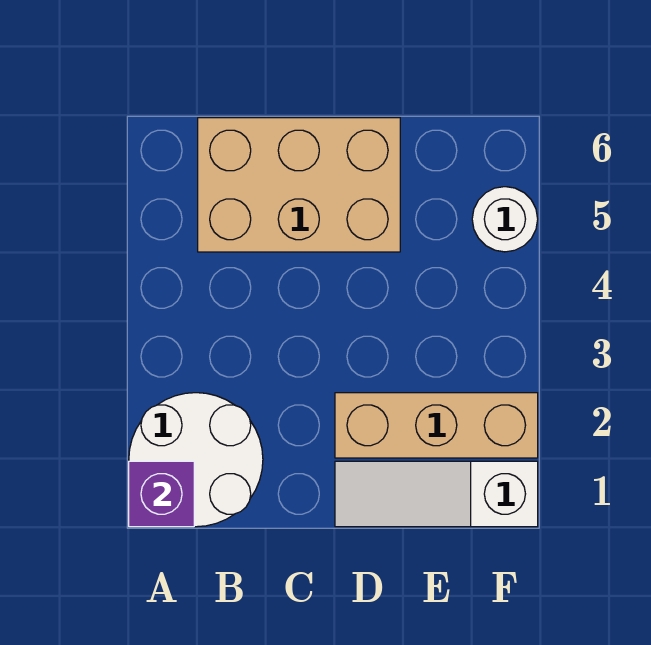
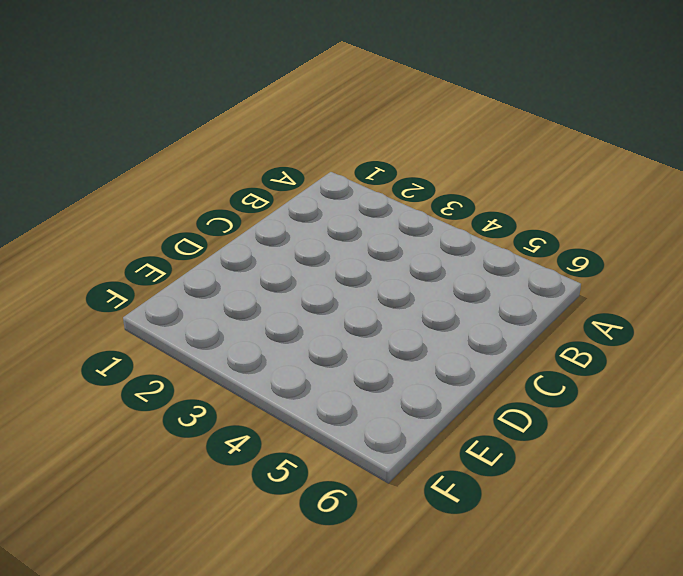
none -> white 2x2 round brick [129,393,263,527]
none -> tan 2x3 brick [198,118,400,252]

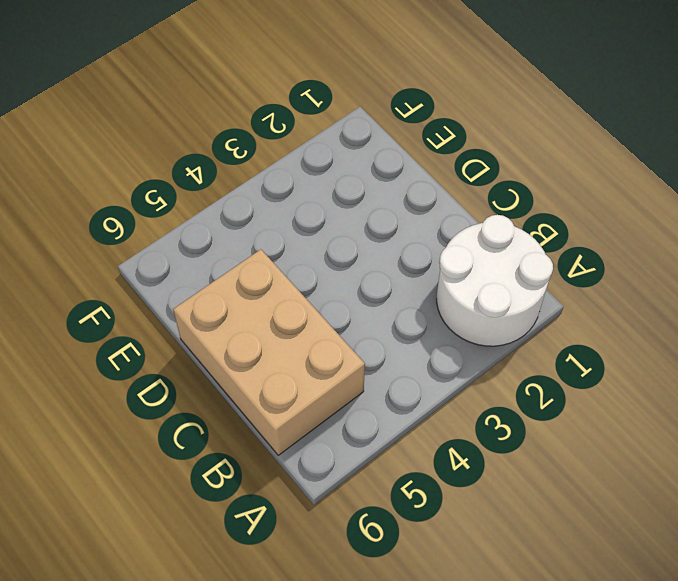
none -> white 1x3 slope [335,461,538,527]
none -> tan 1x3 brick [335,393,538,458]

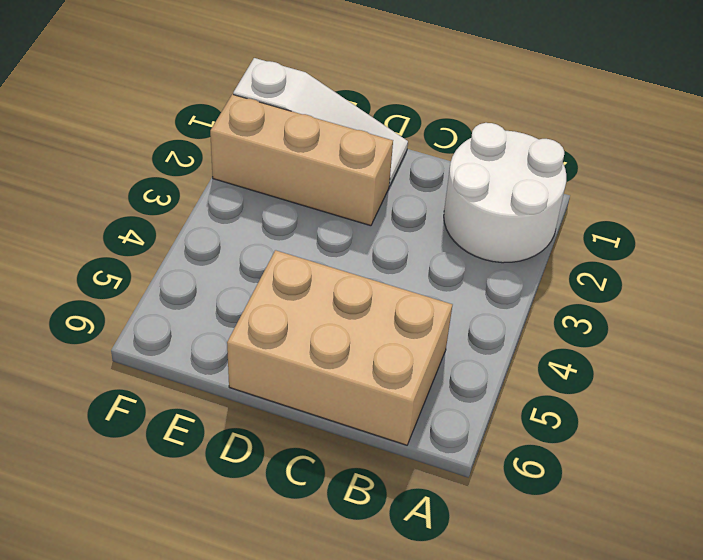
none -> white 1x1 round brick [472,187,538,252]
none -> purple 1x1 brick [129,461,194,527]

